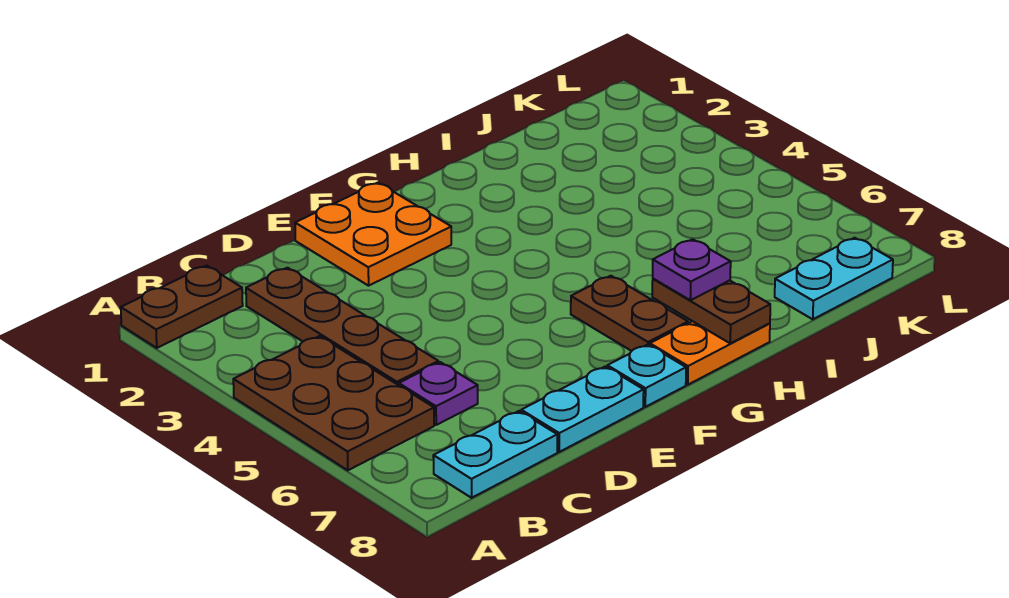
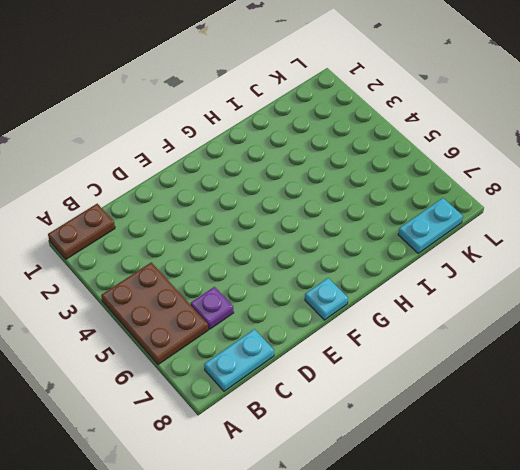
none -> brown 1x4 plate [246,268,438,385]
none -> cyan 1x2 plate [521,366,644,452]
none -> orange 2x2 plate [295,183,451,286]

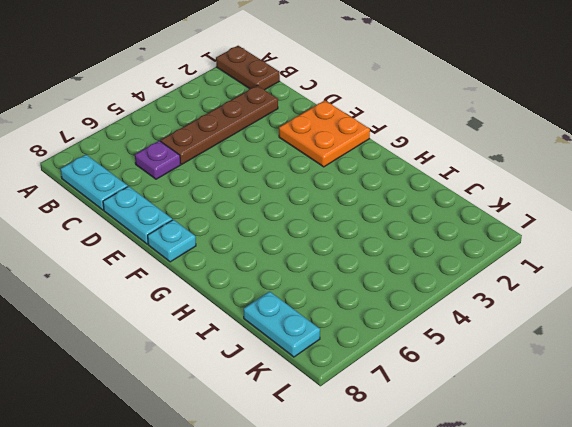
none -> brown 2x3 plate [233,336,434,470]
none -> brown 1x2 plate [571,276,688,351]
none -> orange 1x2 plate [650,321,770,385]

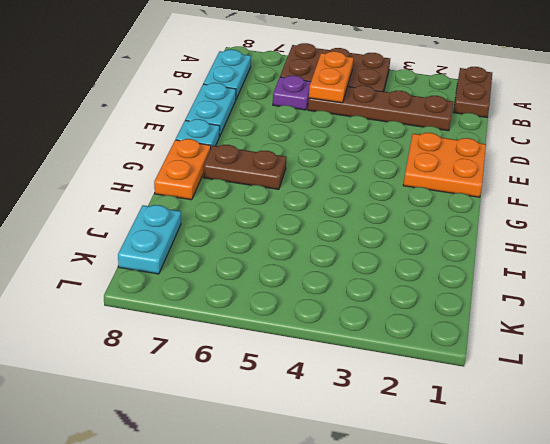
orange 1x2 plate [309,51,353,103] -> none
none -> brown 1x2 plate [652,279,770,343]
none -> purple 1x1 plate [653,239,731,300]

